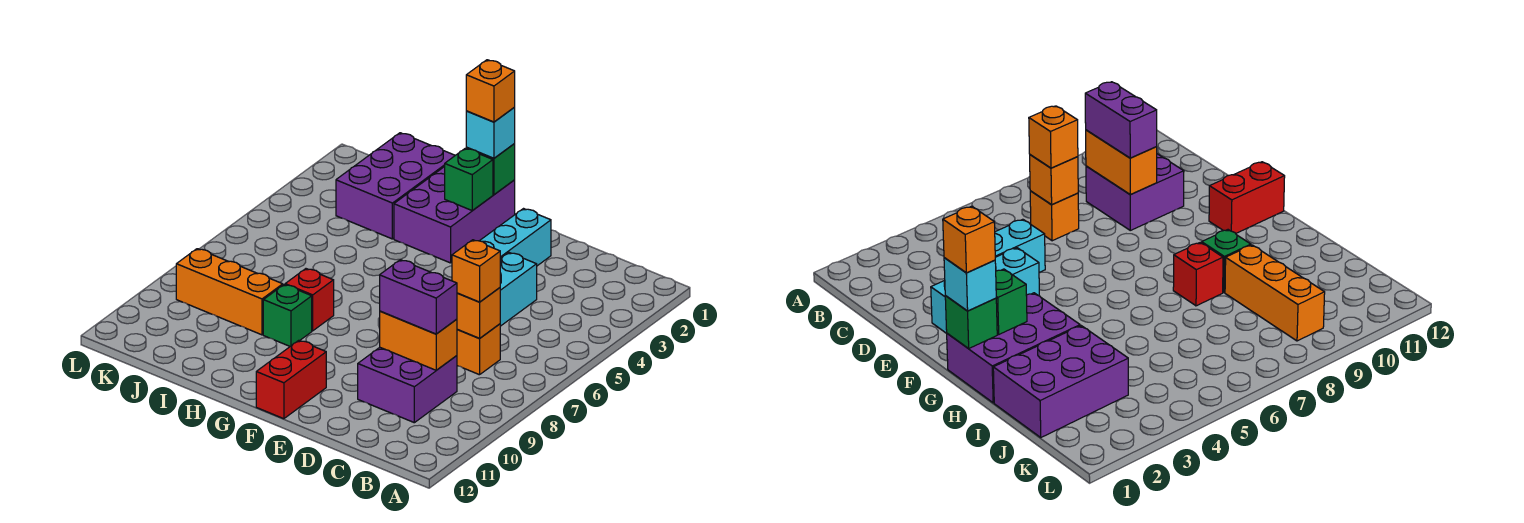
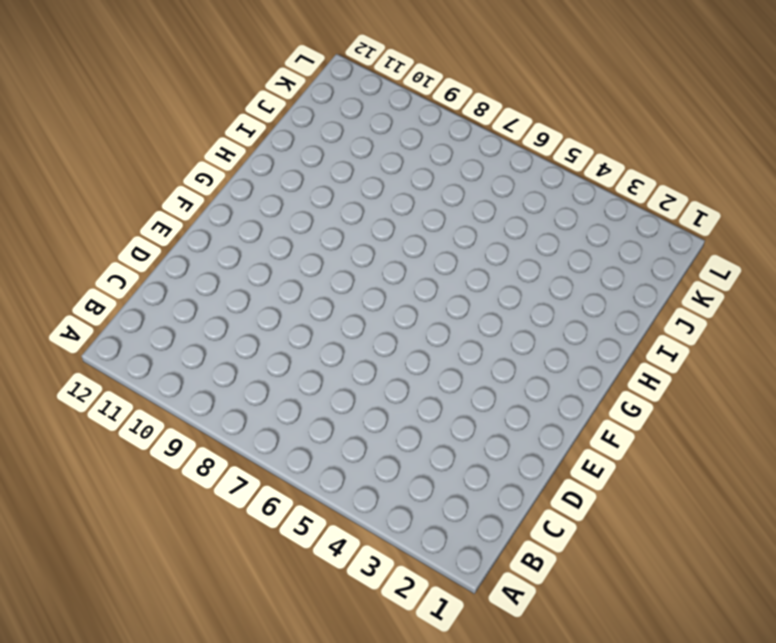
none -> orange 1x1 brick [457,324,500,375]
none -> purple 2x2 brick [358,348,457,423]
none -> cyan 1x2 brick [500,253,537,326]

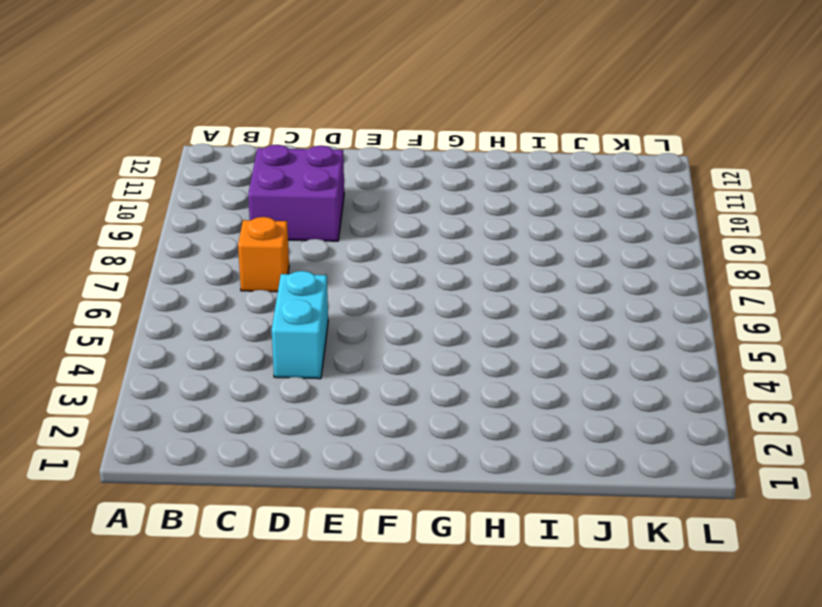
none -> cyan 1x3 brick [480,209,551,266]
none -> red 1x2 brick [256,340,326,419]
none -> purple 2x3 brick [394,167,515,263]

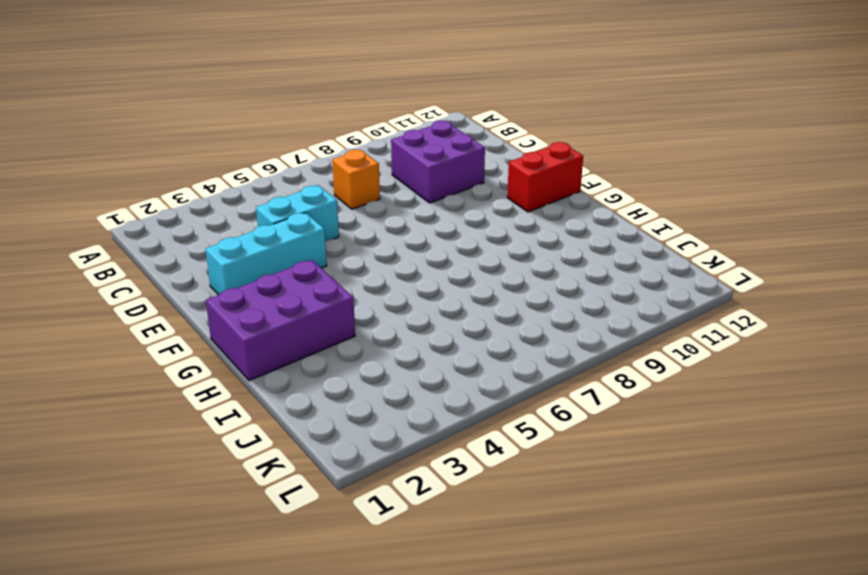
none -> red 1x1 brick [285,269,334,331]
none -> green 1x1 brick [263,285,312,346]
none -> purple 2x3 brick [336,133,455,239]

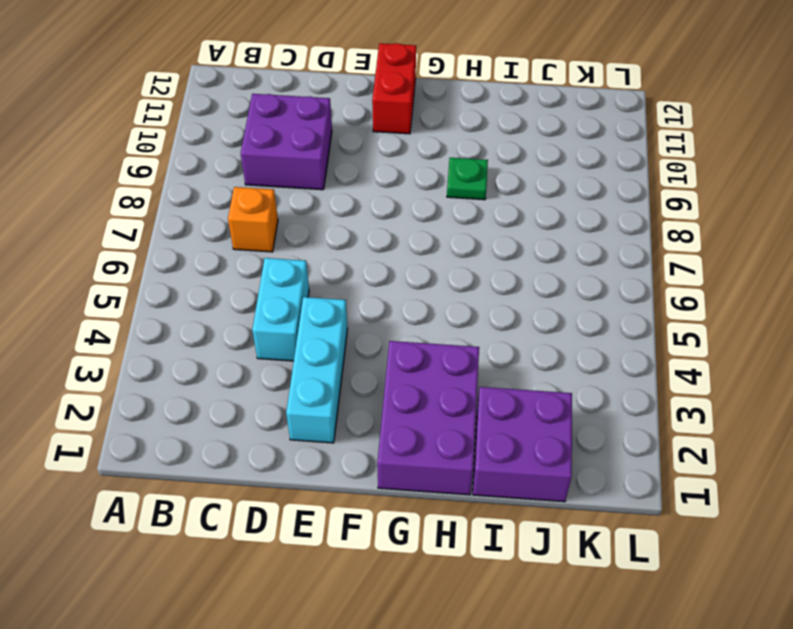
green 1x1 plate [447,158,488,200] -> green 1x1 brick [263,285,312,346]
purple 2x2 brick [473,387,572,502] -> purple 2x3 brick [336,133,455,239]
none -> red 1x1 brick [285,269,334,331]
none -> orange 1x3 brick [176,249,283,335]
none -> orange 1x1 brick [457,288,500,338]

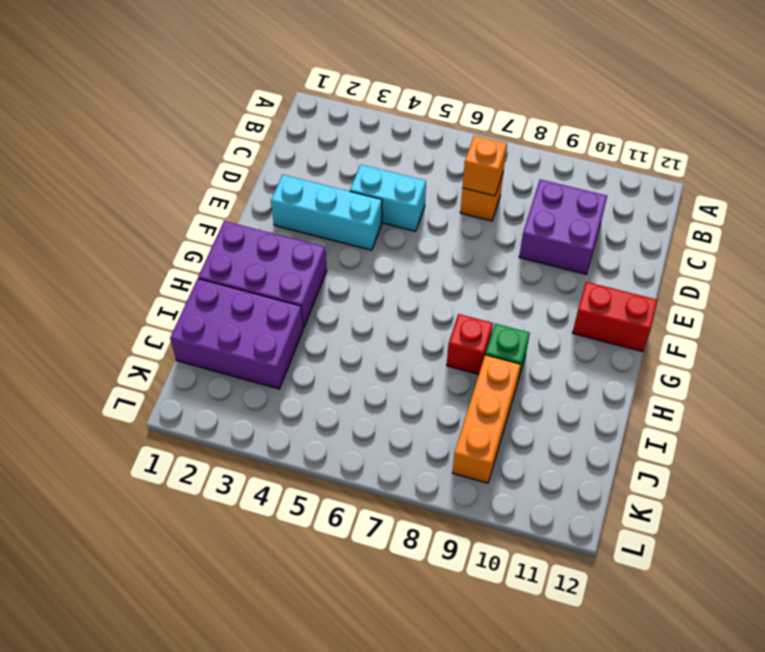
none -> orange 1x2 brick [380,311,457,370]
none -> green 1x1 brick [466,144,515,195]
none -> green 1x1 brick [445,148,493,211]

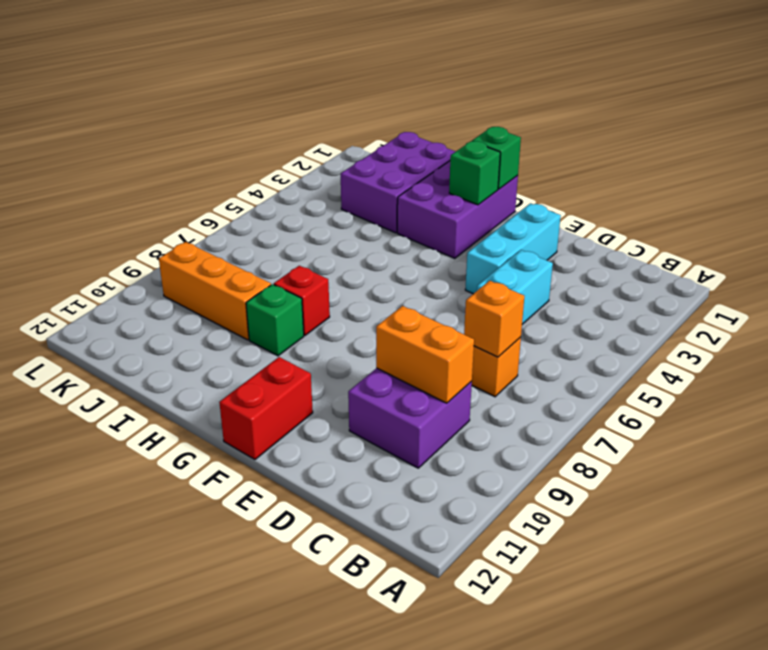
none -> orange 1x1 brick [452,240,500,302]
none -> purple 1x2 brick [380,260,457,334]
none -> cyan 1x1 brick [466,108,515,158]

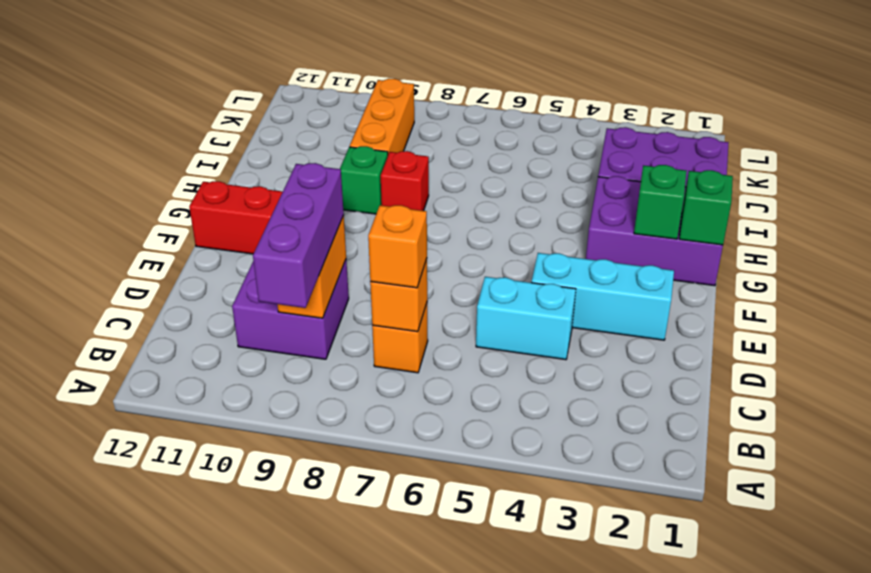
purple 1x3 brick [253,163,344,308] -> purple 1x2 brick [380,260,457,334]
none -> cyan 1x1 brick [466,108,515,158]
none -> orange 1x1 brick [466,60,515,122]

